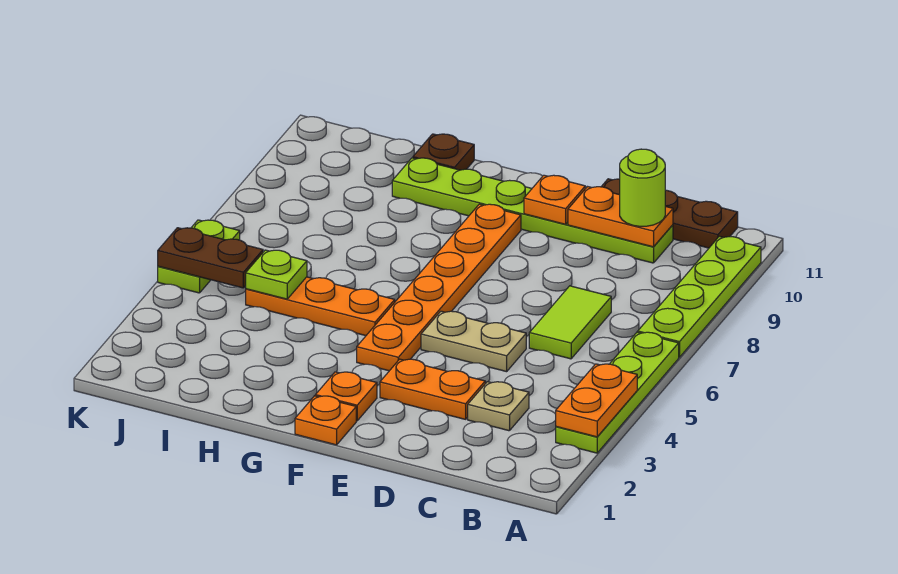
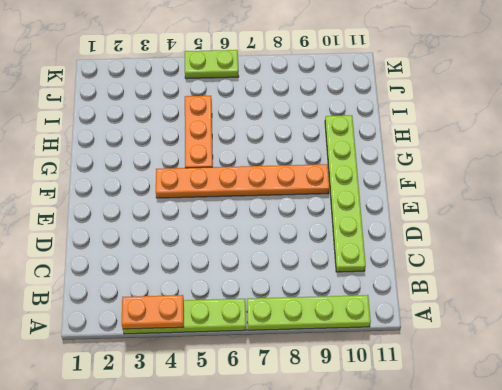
none -> brown 1x3 plate [601,179,738,248]
none -> tan 1x1 plate [468,382,529,431]
none -> lime 1x2 tile [529,286,611,359]

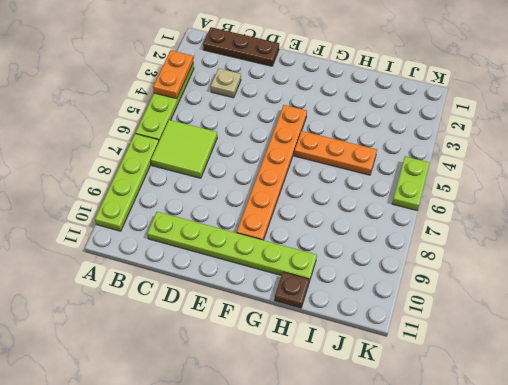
brown 1x3 plate [203,27,279,66] -> brown 1x3 plate moved to [601,179,738,248]
lime 2x2 tile [151,120,217,178] -> lime 1x2 tile [529,286,611,359]
none -> orange 1x2 plate [380,359,485,419]
none -> tan 1x2 plate [421,311,526,372]
none -> orange 1x1 plate [295,396,356,445]

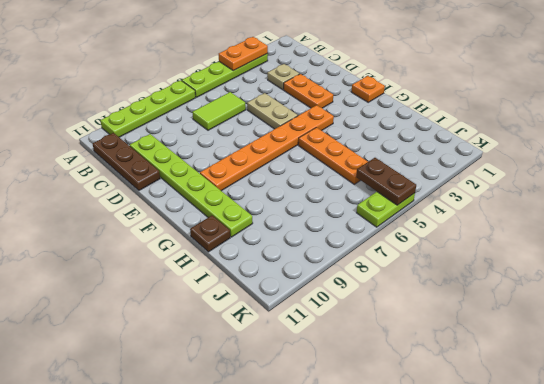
none -> orange 1x1 plate [315,372,377,421]
none -> orange 1x2 plate [568,187,673,247]
none -> orange 1x1 plate [524,175,585,224]

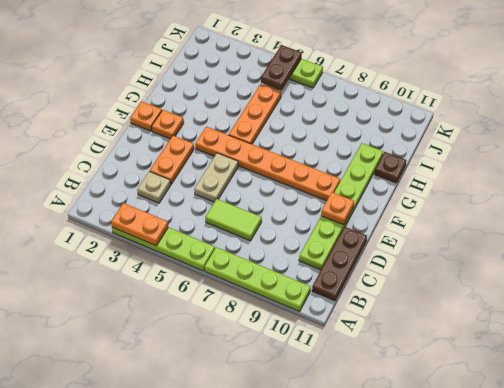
none -> orange 1x2 plate [568,187,673,247]
none -> lime 1x1 plate [246,250,307,299]
none -> lime 1x1 round brick [620,149,665,226]

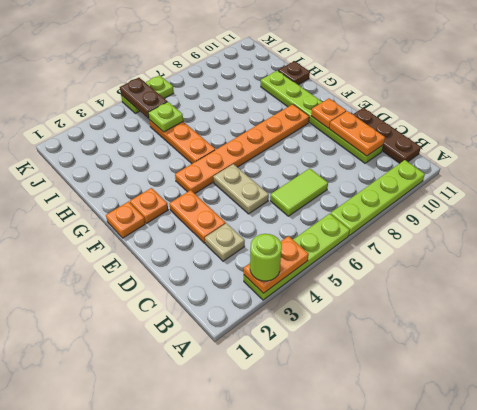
lime 1x1 round brick [250,234,282,281] -> lime 1x1 round brick moved to [620,149,665,226]

